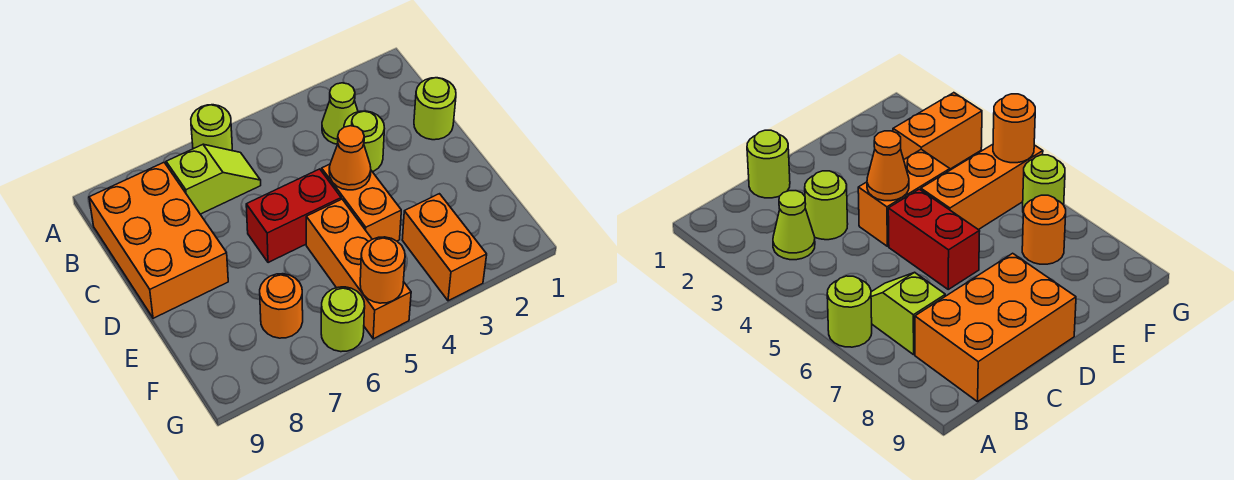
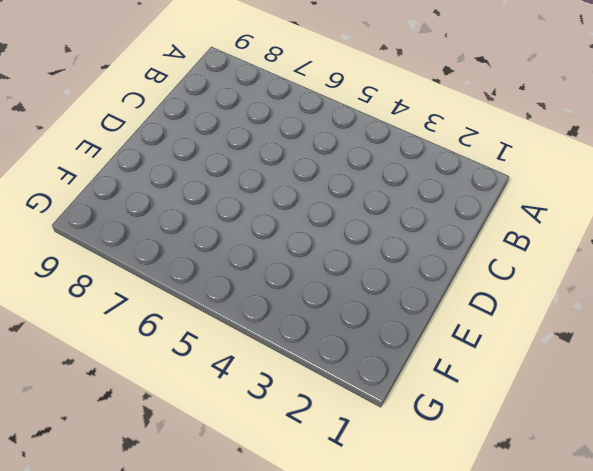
none -> lime 1x1 round brick [191,105,232,151]
none -> lime 1x1 cone [322,83,358,144]
none -> lime 1x2 slope [166,144,261,214]

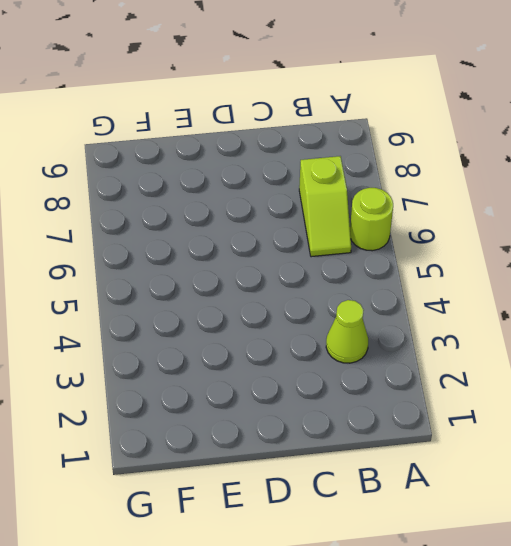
none -> orange 2x3 brick [89,162,228,318]
none -> lime 1x1 round brick [414,78,456,140]
none -> lime 1x1 round brick [344,111,385,172]

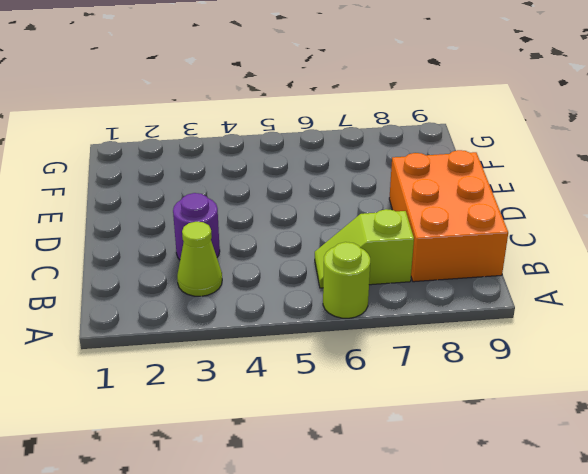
purple 1x1 round brick [173,193,220,260] -> lime 1x1 round brick [344,111,385,172]
none -> lime 1x1 round brick [414,78,456,140]
none -> orange 1x2 brick [322,164,401,241]
none -> red 1x2 brick [246,169,341,263]

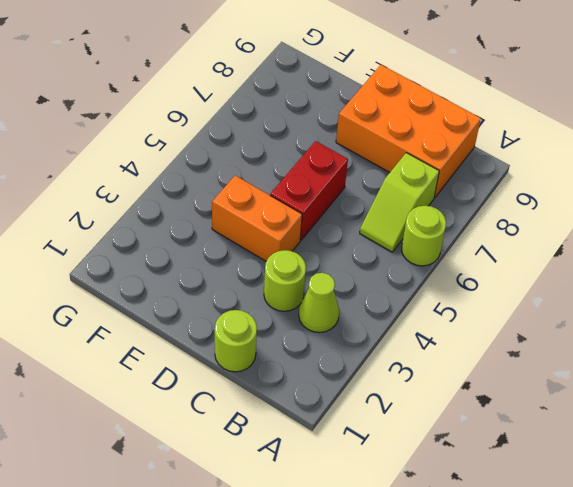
none -> orange 1x3 brick [306,199,411,339]
none -> orange 1x2 brick [402,194,487,301]
none -> orange 1x1 round brick [260,274,303,338]

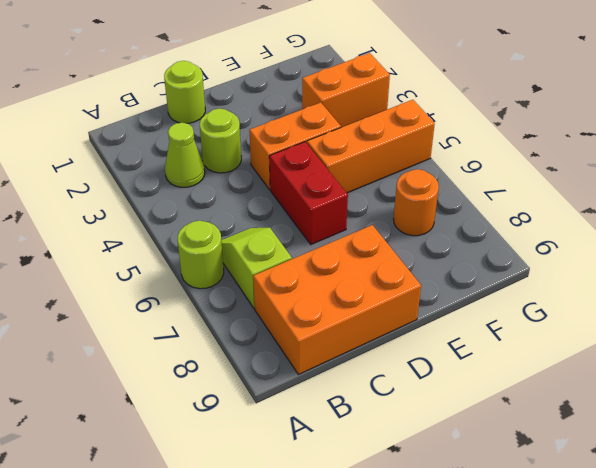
none -> lime 1x1 round brick [321,287,365,352]
none -> orange 1x1 cone [329,126,371,190]
none -> orange 1x1 round brick [360,237,405,303]

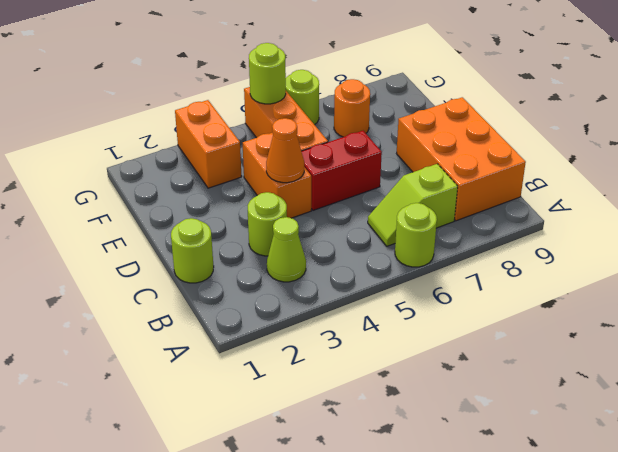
lime 1x1 round brick [249,43,286,104] -> orange 1x1 round brick [360,237,405,303]

